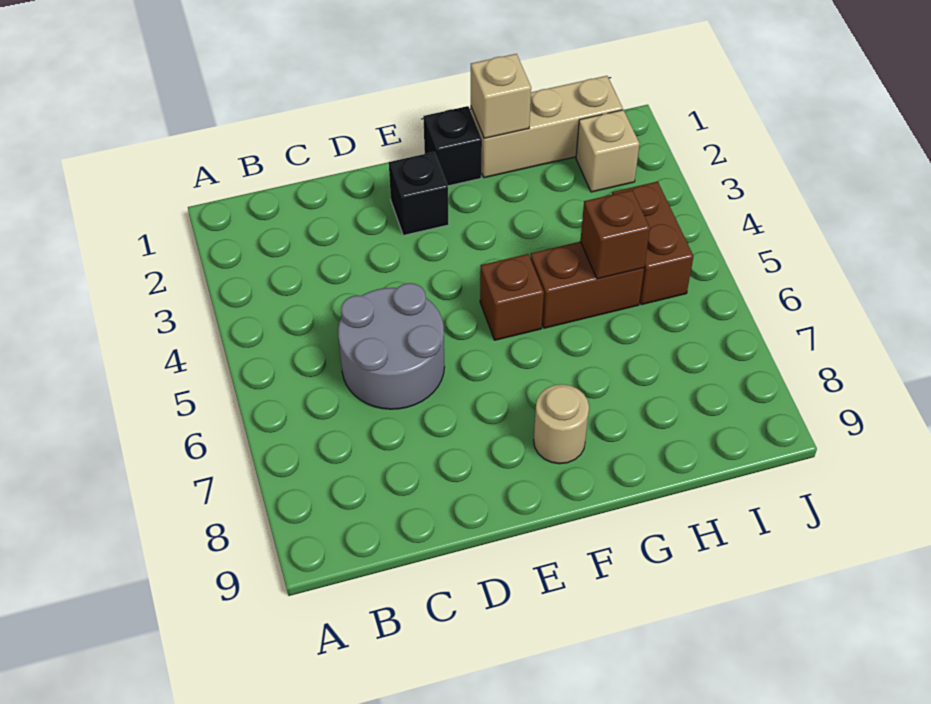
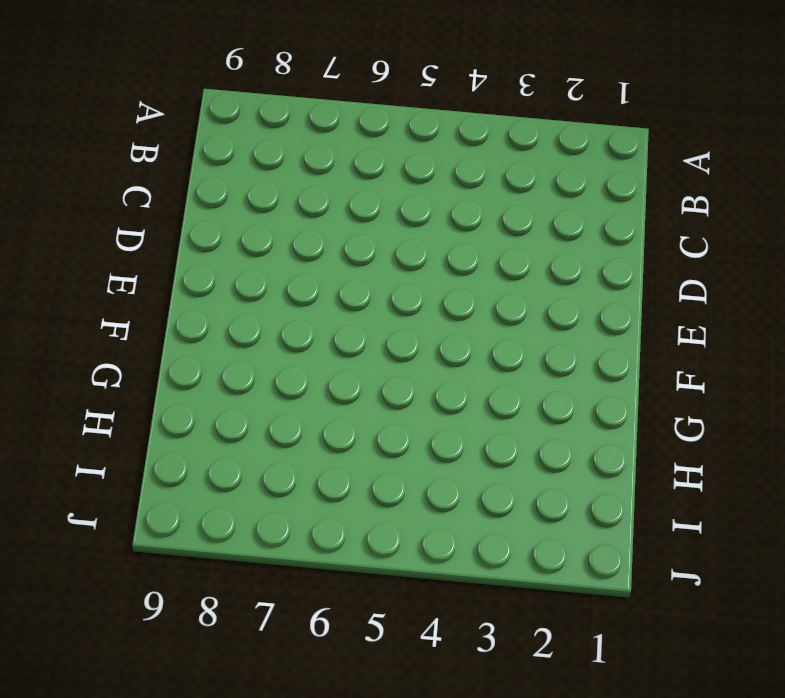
none -> grey 2x2 round brick [338,283,444,409]
none -> black 1x1 brick [389,152,449,235]

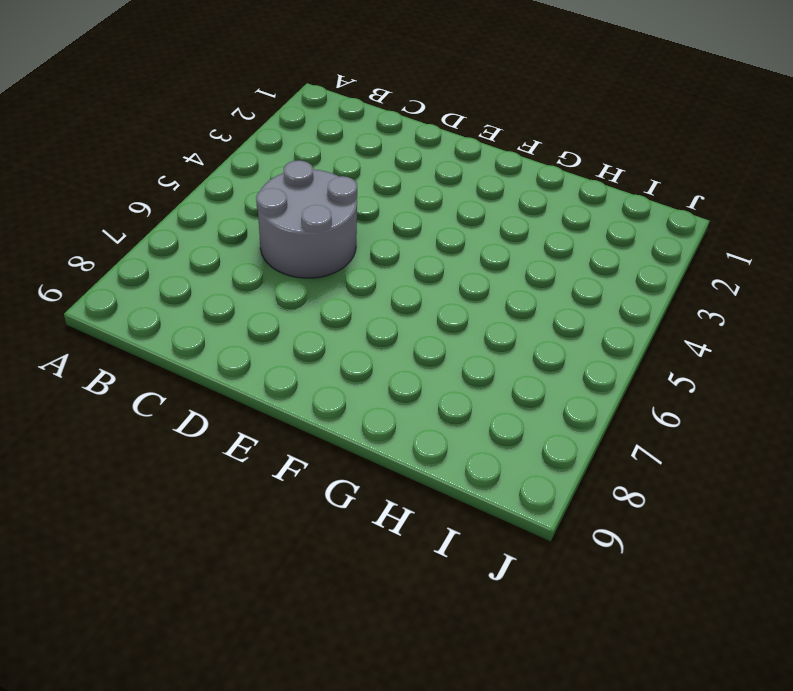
none -> black 1x1 brick [389,152,449,235]
none -> black 1x1 brick [423,106,482,186]

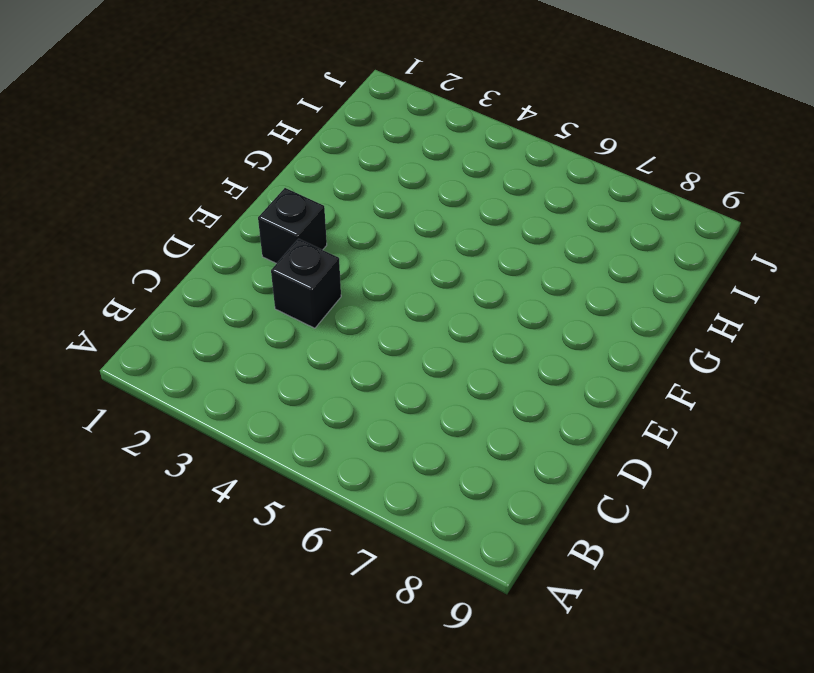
black 1x1 brick [271,239,341,328] -> black 1x1 brick moved to [423,106,482,186]
none -> grey 2x2 round brick [338,283,444,409]
none -> brown 1x1 brick [480,254,544,340]

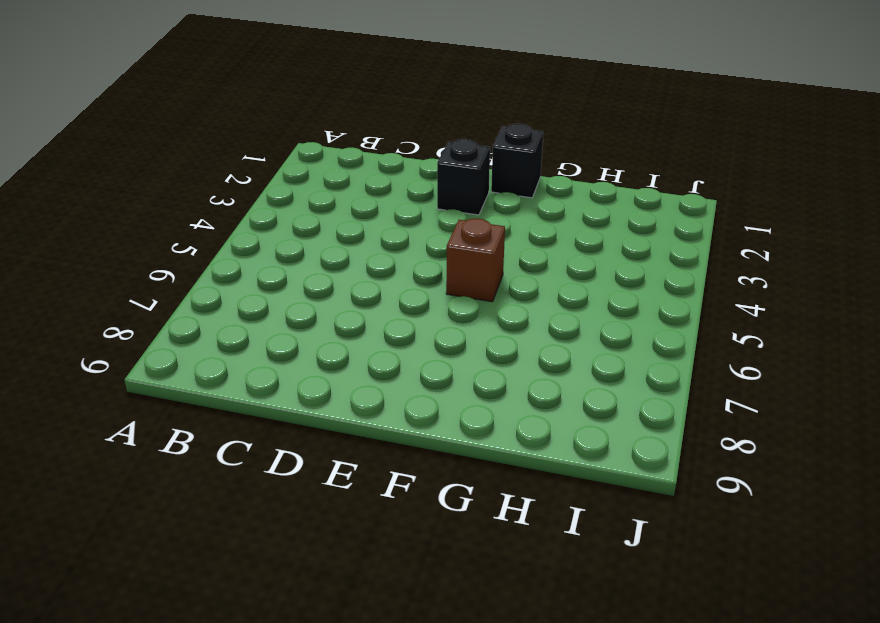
none -> grey 2x2 round brick [338,283,444,409]
none -> tan 1x1 round brick [534,384,589,464]

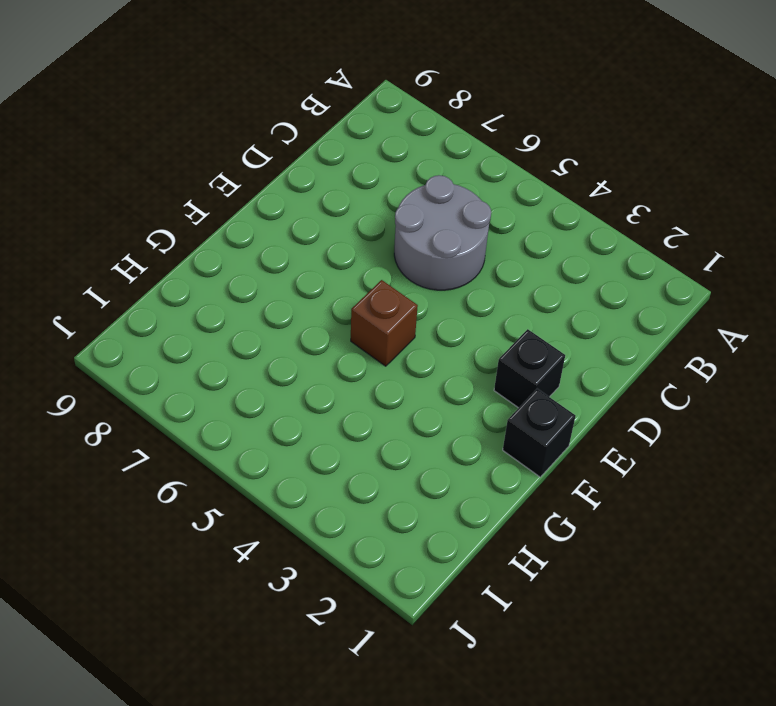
none -> tan 1x1 round brick [534,384,589,464]
none -> tan 1x3 brick [471,76,623,178]

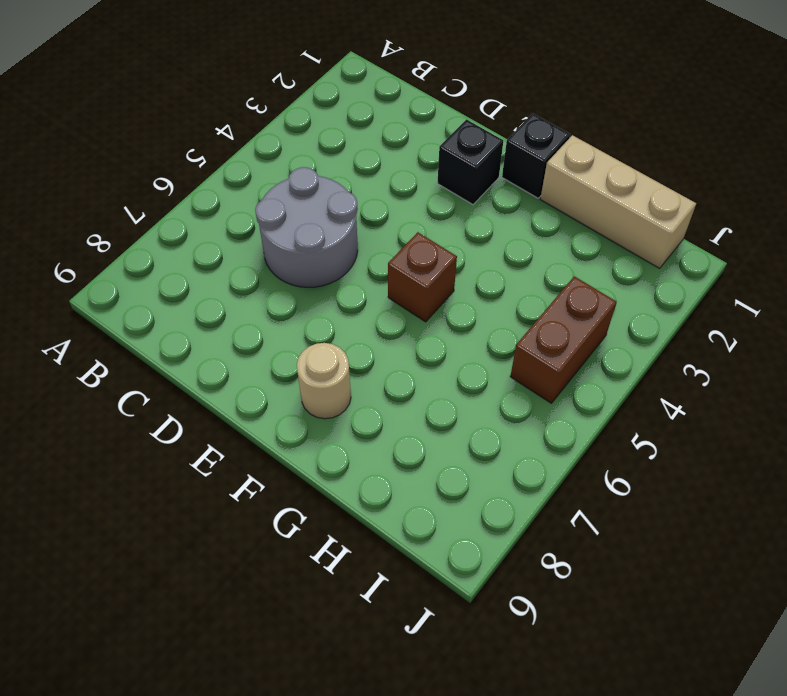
none -> brown 1x2 brick [530,242,644,328]
none -> tan 1x1 brick [576,110,640,192]

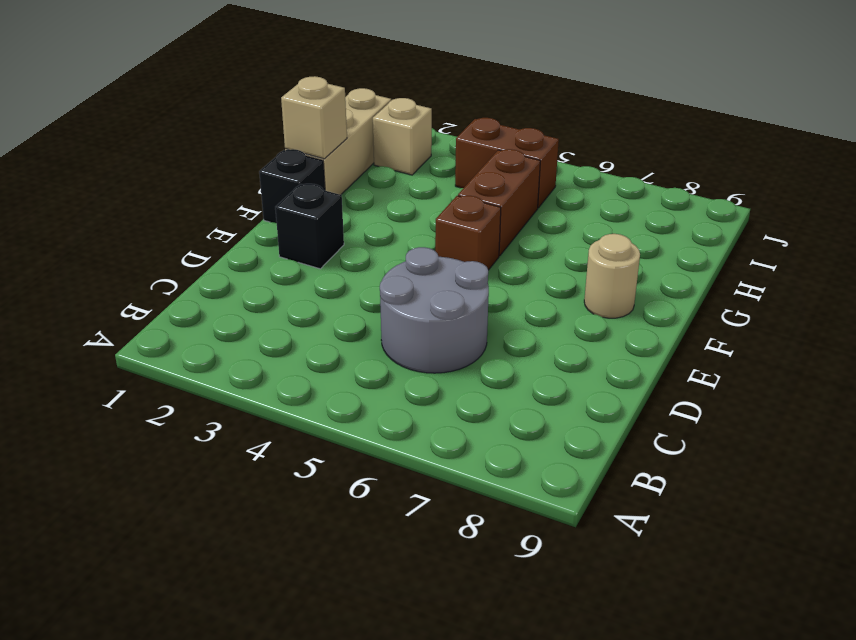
none -> brown 1x1 brick [580,190,650,279]

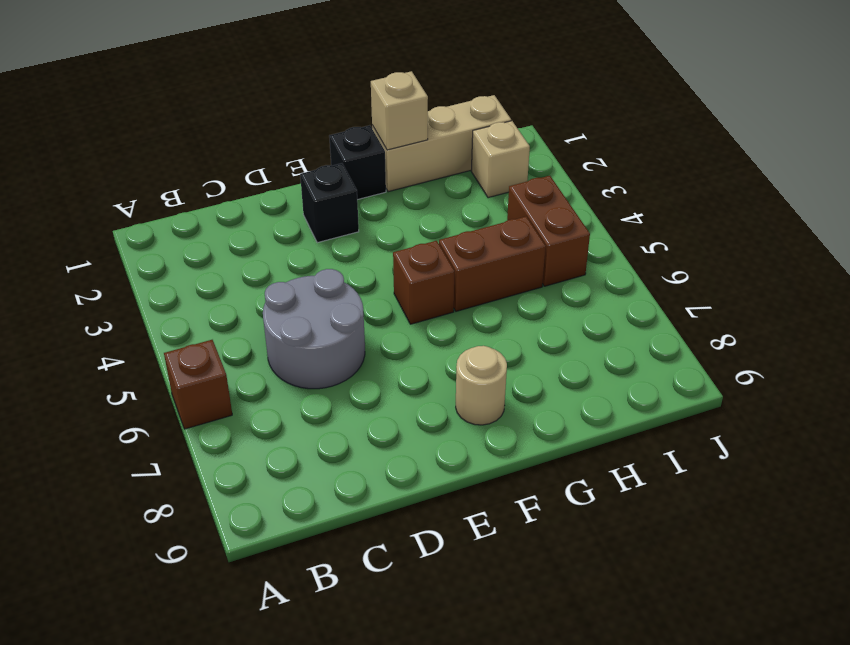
brown 1x1 brick [164,340,232,429] -> brown 1x1 brick moved to [580,190,650,279]

